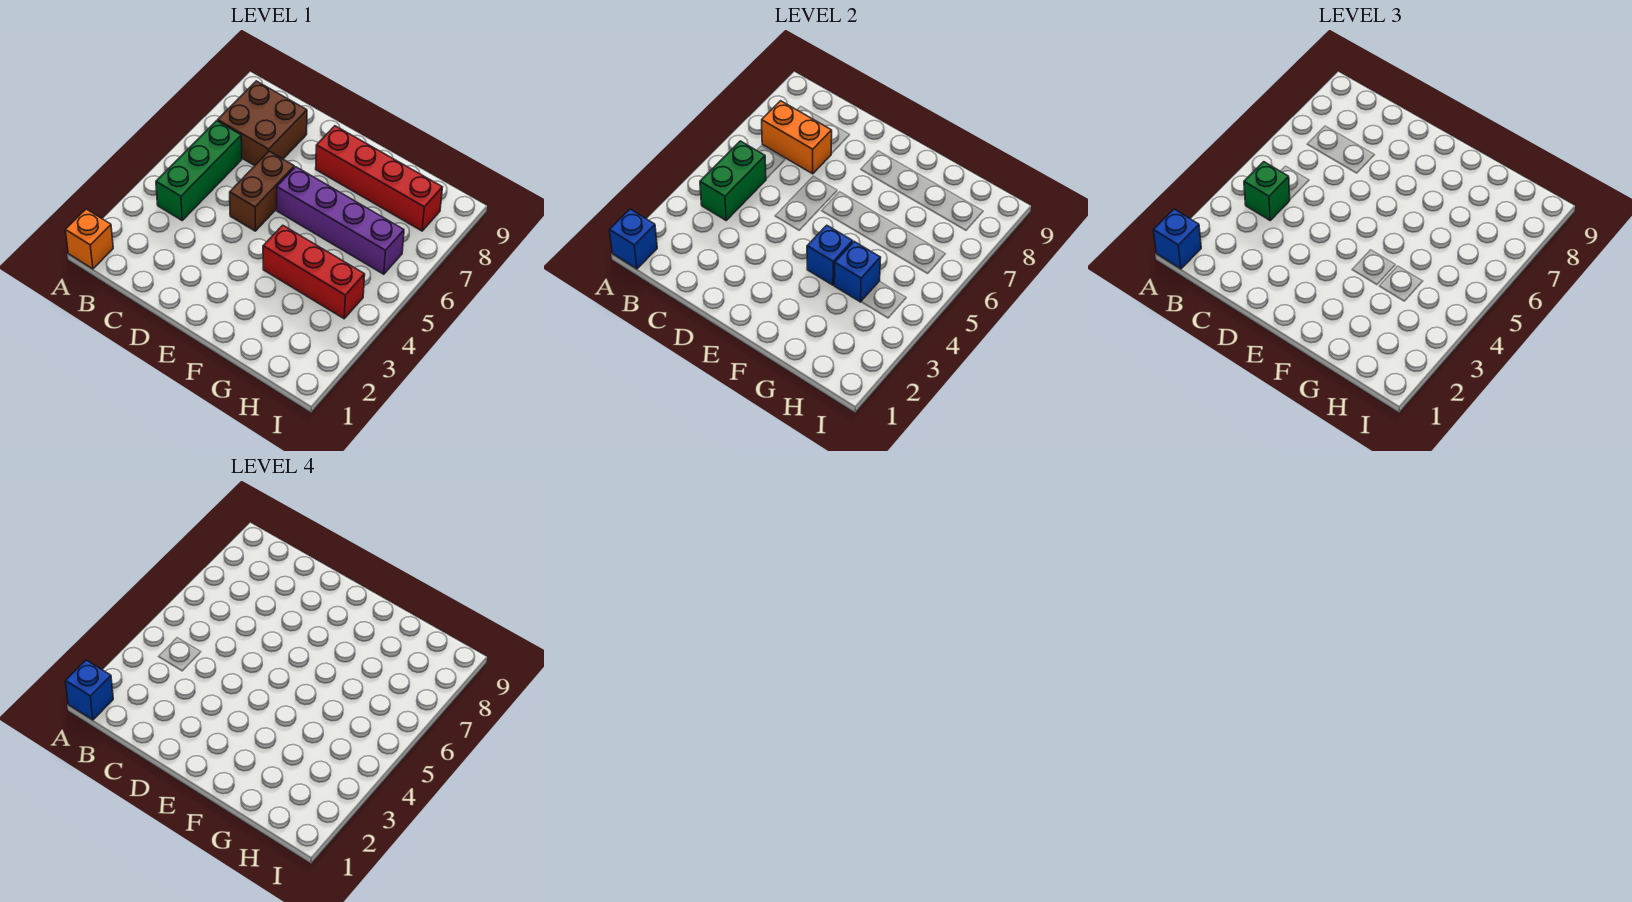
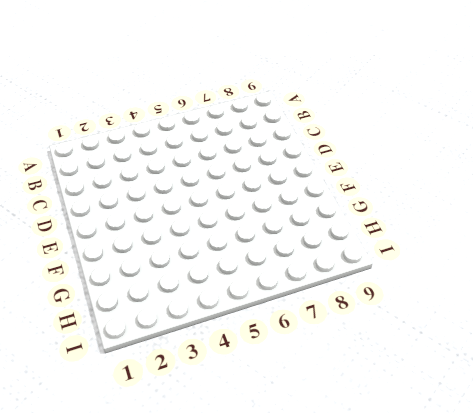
none -> orange 1x1 brick [65,209,113,269]
none -> green 1x3 brick [156,121,242,220]
none -> brown 2x2 brick [218,81,307,166]

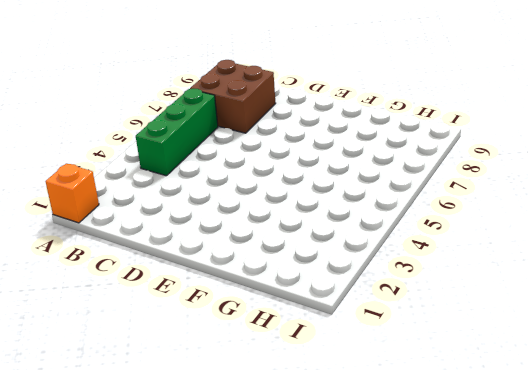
none -> brown 1x2 brick [230,151,294,231]
none -> purple 1x4 brick [277,167,404,274]
none -> red 1x4 brick [316,126,442,231]

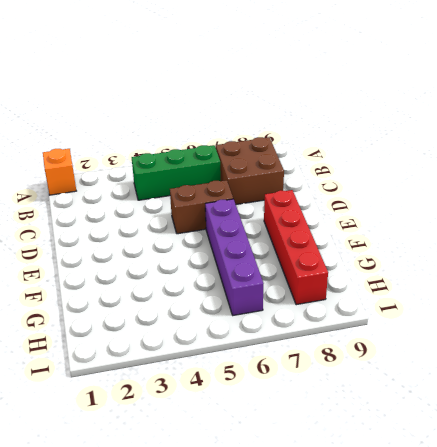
none -> red 1x3 brick [263,225,365,319]
none -> blue 1x1 brick [609,209,657,269]
none -> green 1x2 brick [700,141,766,220]

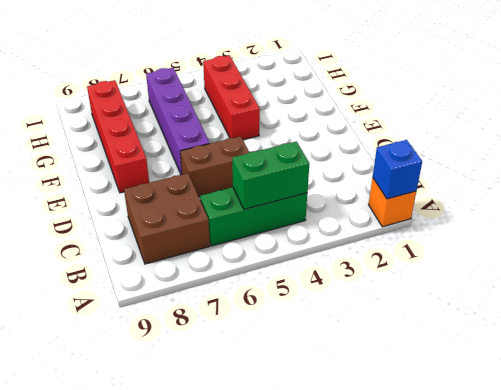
none -> orange 1x2 brick [762,101,832,174]
none -> blue 1x1 brick [807,225,853,285]
none -> blue 1x1 brick [834,242,881,302]

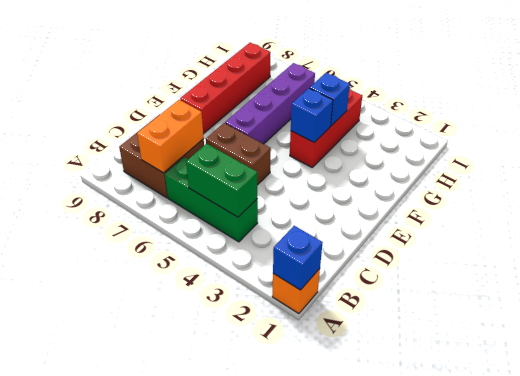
none -> blue 1x1 brick [1153,209,1201,269]
none -> green 1x1 brick [1244,162,1290,220]
none -> blue 1x1 brick [65,660,113,720]

